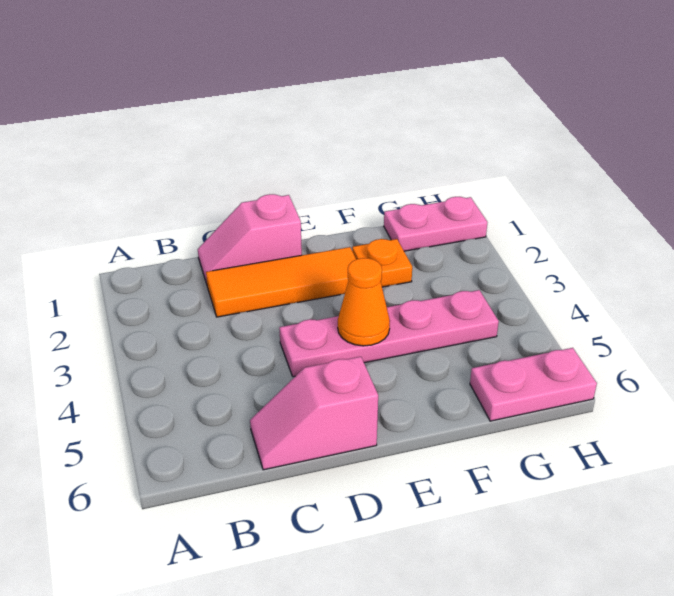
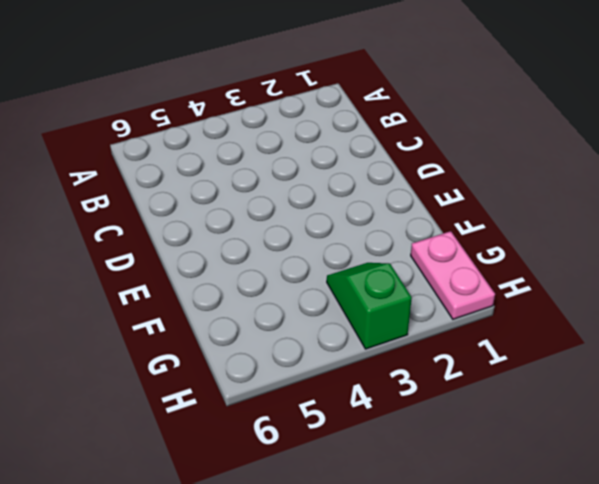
green 1x2 slope [327,263,412,349] -> none
none -> pink 1x2 slope [198,194,302,284]
none -> orange 1x3 tile [206,247,356,317]

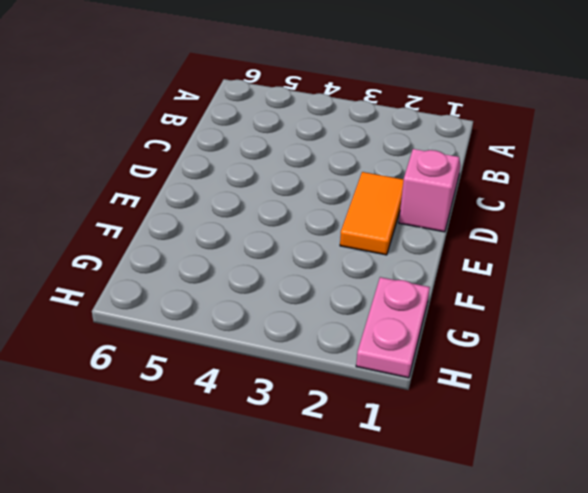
orange 1x2 tile [340,172,404,255] -> orange 1x3 tile [206,247,356,317]
none -> pink 1x2 slope [250,357,378,470]
none -> pink 1x4 plate [279,290,499,377]

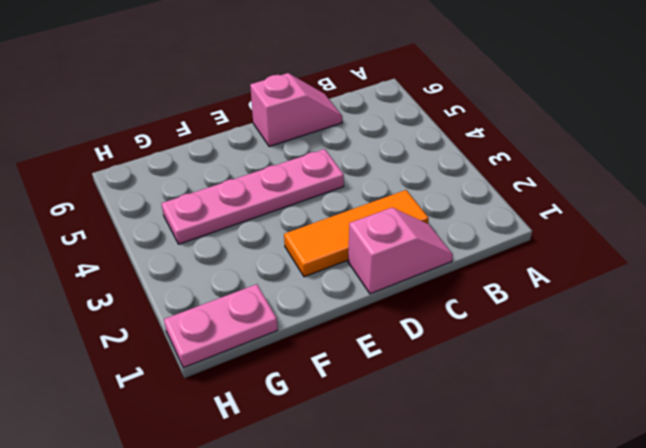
none -> orange 1x1 plate [352,239,412,287]
none -> pink 1x2 plate [470,348,597,421]

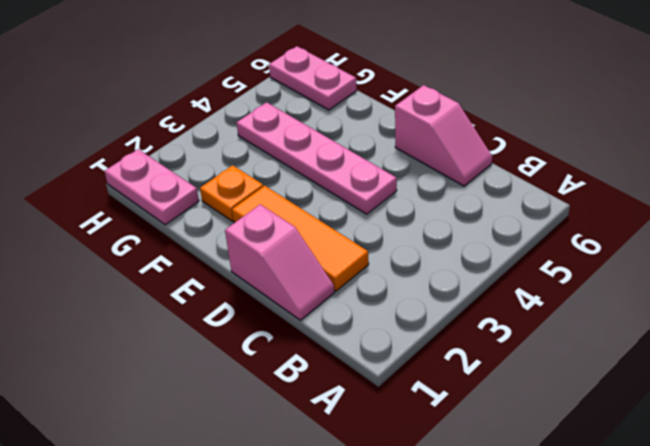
none -> orange 1x1 cone [338,258,390,346]

